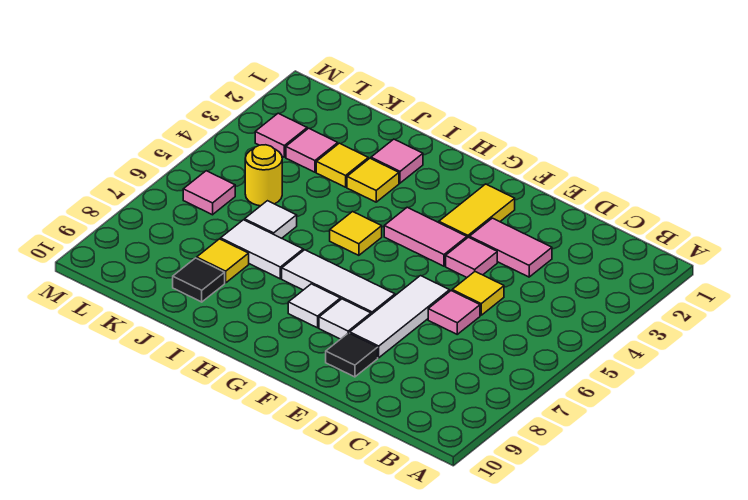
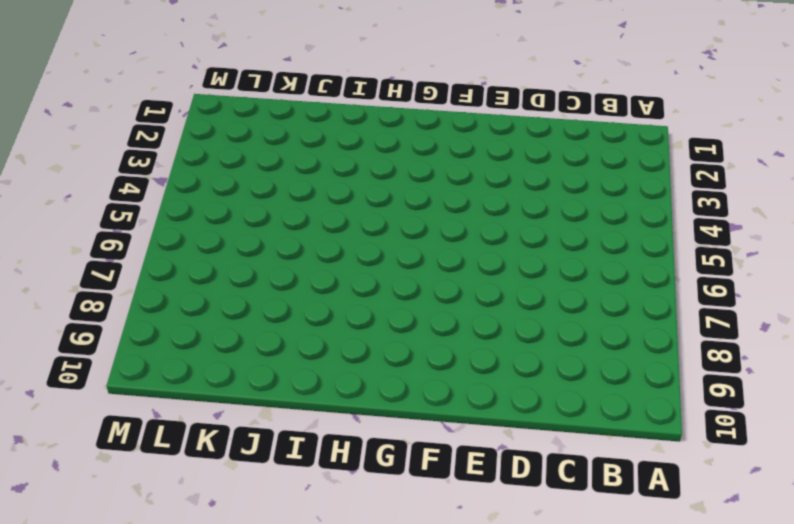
none -> pink 1x2 tile [469,218,552,277]
none -> yellow 1x1 tile [452,272,504,315]
none -> pink 1x1 tile [428,291,480,334]

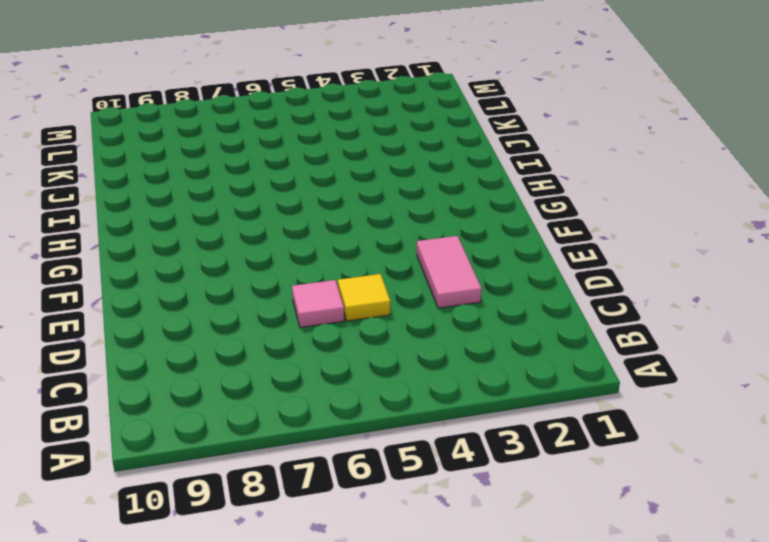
none -> pink 1x1 tile [446,237,497,277]
none -> white 1x3 tile [350,276,450,358]
none -> black 1x1 tile [326,333,378,377]

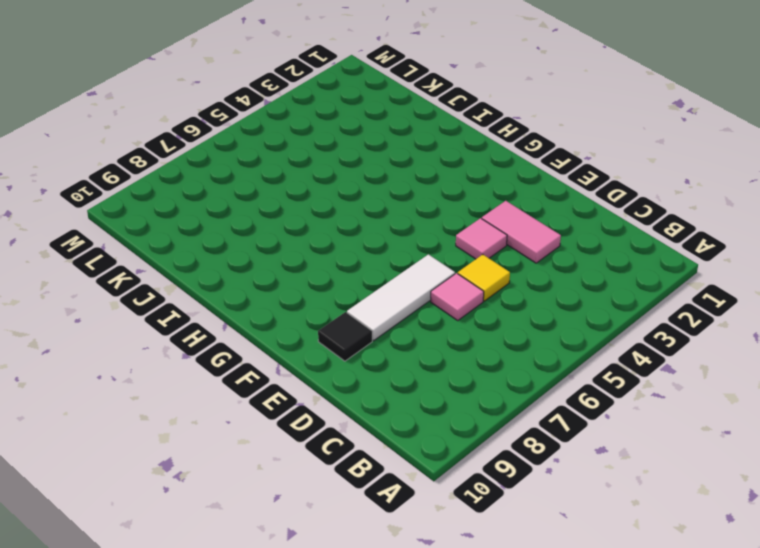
none -> yellow 1x2 tile [439,184,515,238]
none -> pink 1x2 tile [384,207,467,266]
none -> white 1x3 tile [282,250,395,315]

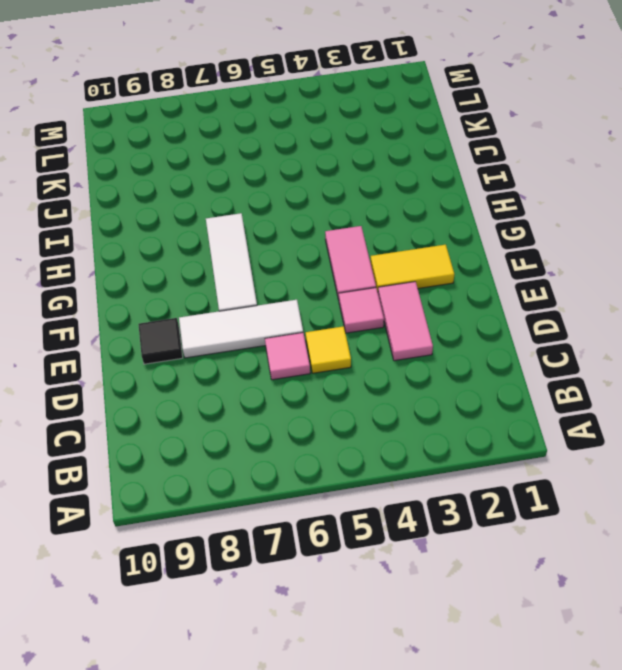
none -> white 1x1 tile [319,299,371,339]
none -> white 1x1 tile [288,284,340,328]
none -> yellow 1x1 tile [330,212,382,255]

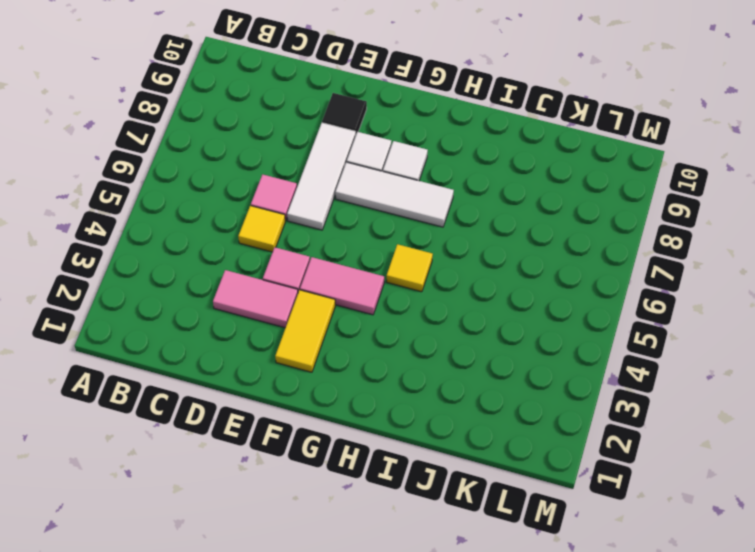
none -> pink 1x1 tile [371,139,423,183]
none -> yellow 1x1 tile [347,158,399,202]
none -> white 1x2 tile [221,220,303,279]

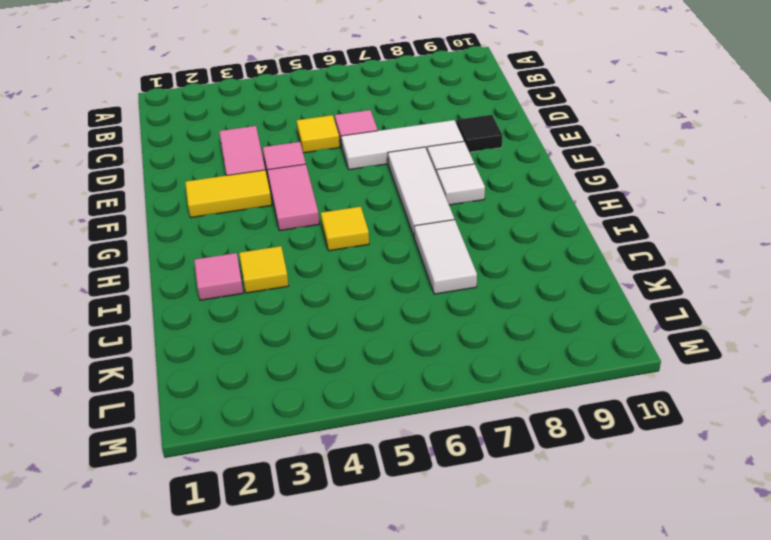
none -> yellow 1x1 tile [316,143,368,187]
none -> white 1x1 tile [245,201,297,238]
none -> yellow 1x1 tile [197,239,249,283]

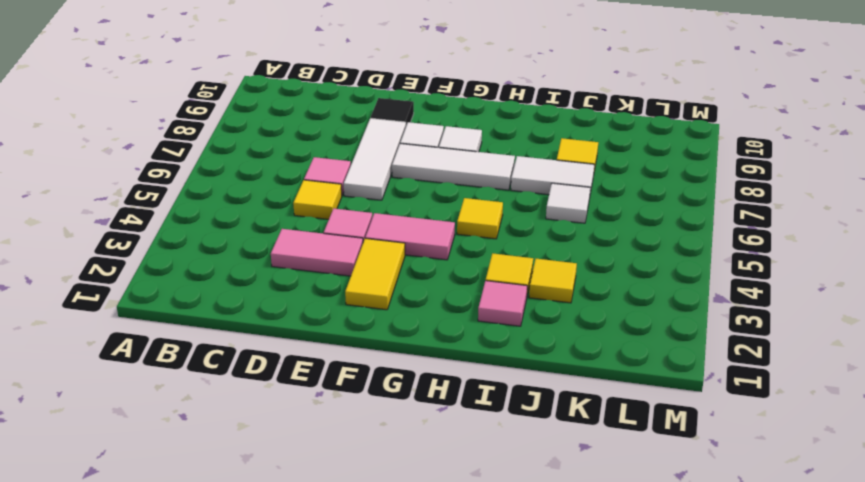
none -> black 1x1 tile [173,258,225,302]
none -> pink 1x1 tile [286,128,338,172]
none -> yellow 1x1 round brick [245,145,282,206]

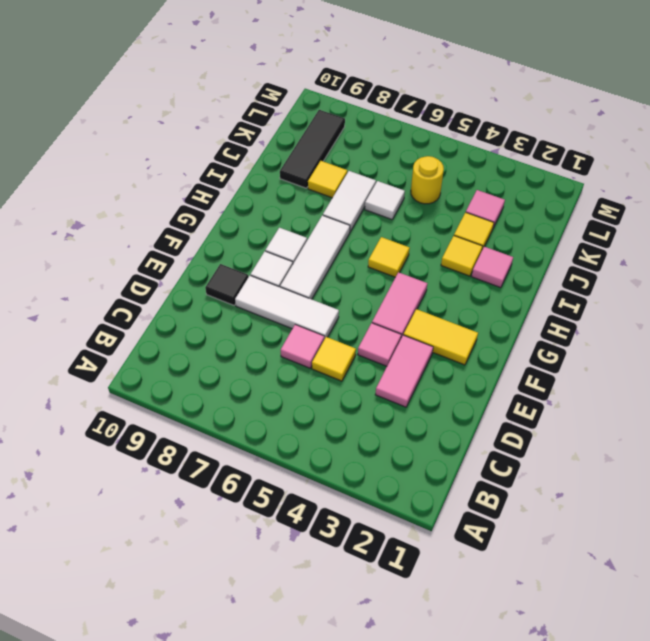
black 1x3 tile [280,110,345,188] -> black 1x1 tile [173,258,225,302]
none -> pink 1x1 tile [255,113,307,157]
none -> pink 1x1 tile [183,171,235,215]

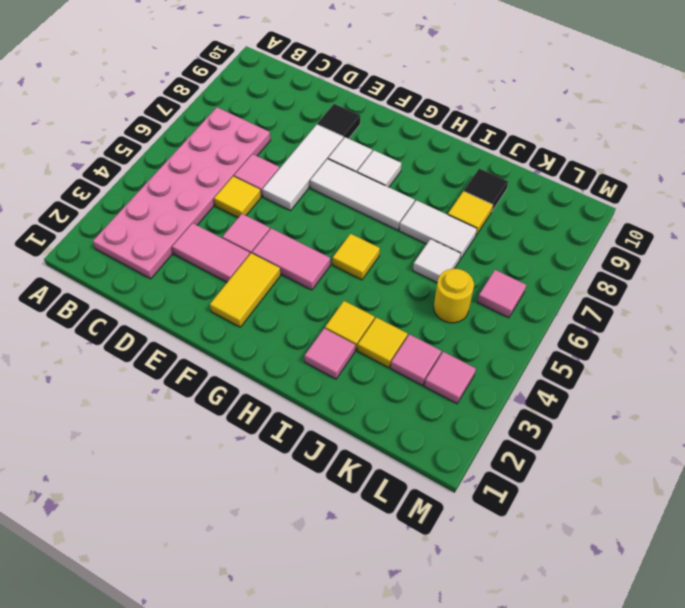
pink 2x6 plate [93,107,270,279] -> none

